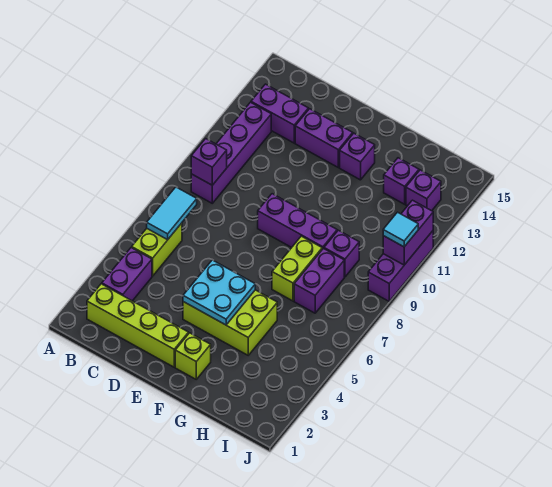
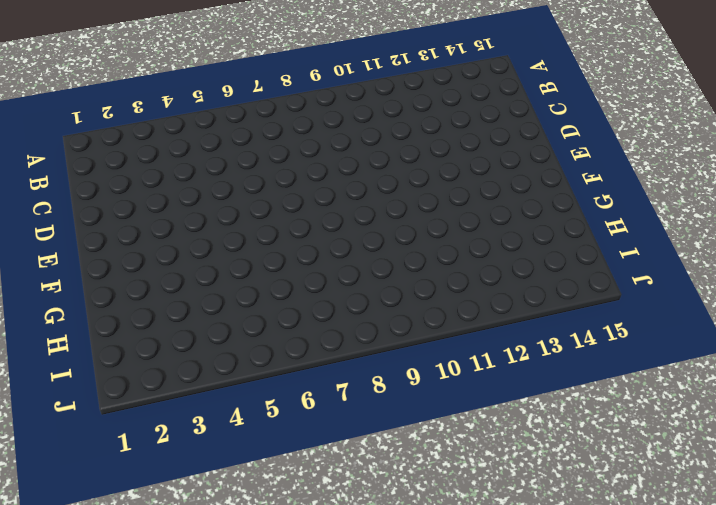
none -> lime 1x4 brick [87,284,188,367]
none -> purple 1x2 brick [102,248,152,301]
none -> lime 1x2 brick [132,223,182,276]

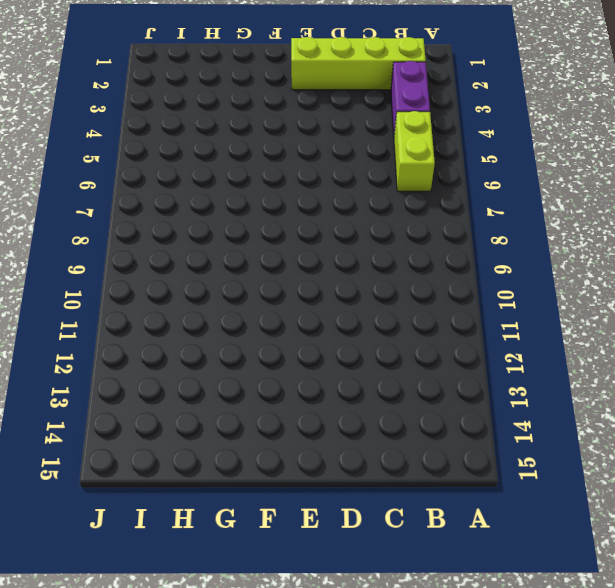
none -> purple 1x4 brick [191,102,271,203]
none -> purple 1x2 brick [251,84,308,143]
none -> purple 1x2 brick [295,109,353,167]

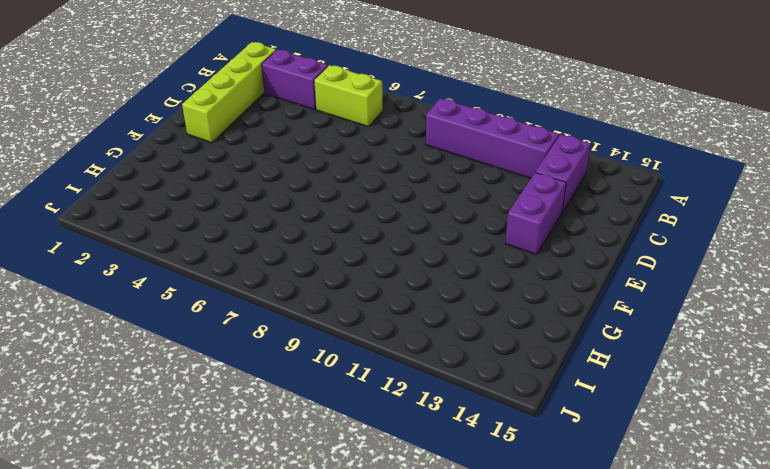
none -> lime 2x3 brick [183,290,277,355]
none -> purple 1x3 brick [258,194,337,249]
none -> lime 1x1 brick [175,333,211,379]

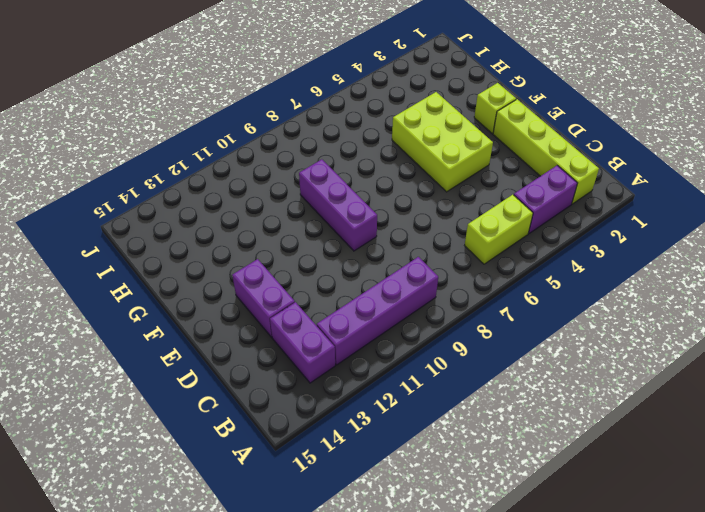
none -> purple 1x1 brick [340,133,375,180]
none -> lime 1x2 brick [272,236,322,301]
none -> purple 1x2 brick [294,249,344,313]

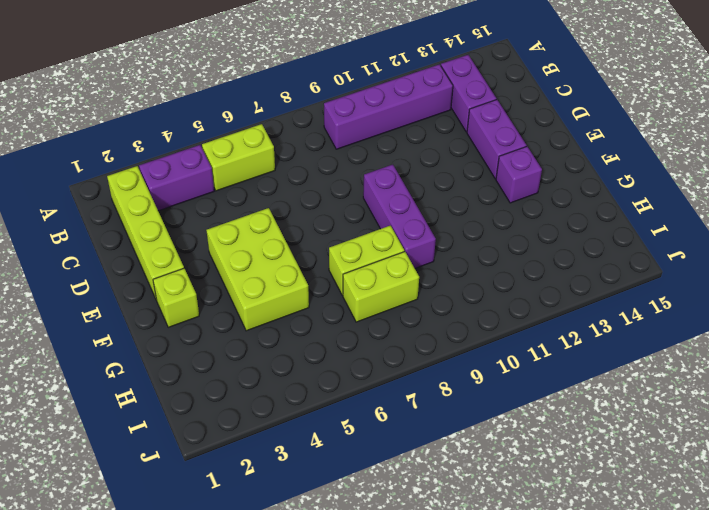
lime 1x2 brick [343,252,419,322] -> purple 1x2 brick [294,249,344,313]
none -> purple 1x1 brick [324,230,359,277]
none -> purple 1x1 brick [384,158,419,204]
none -> purple 1x1 brick [406,170,441,211]

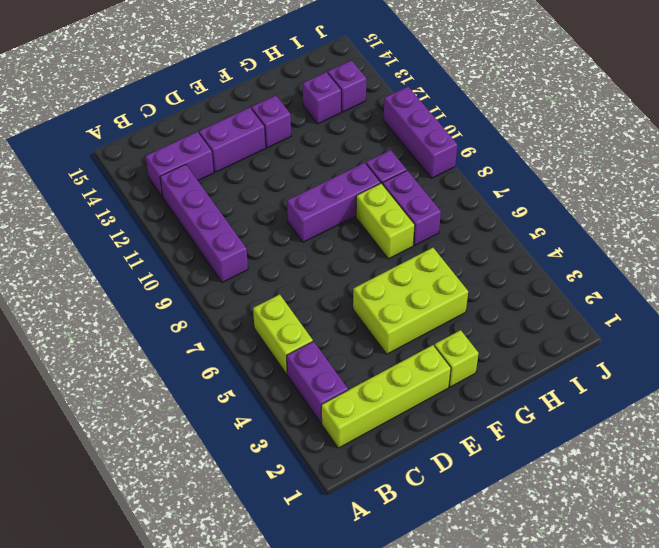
none -> cyan 1x2 tile [147,187,197,240]
none -> purple 1x1 brick [191,139,227,185]
none -> cyan 2x2 plate [183,260,255,325]

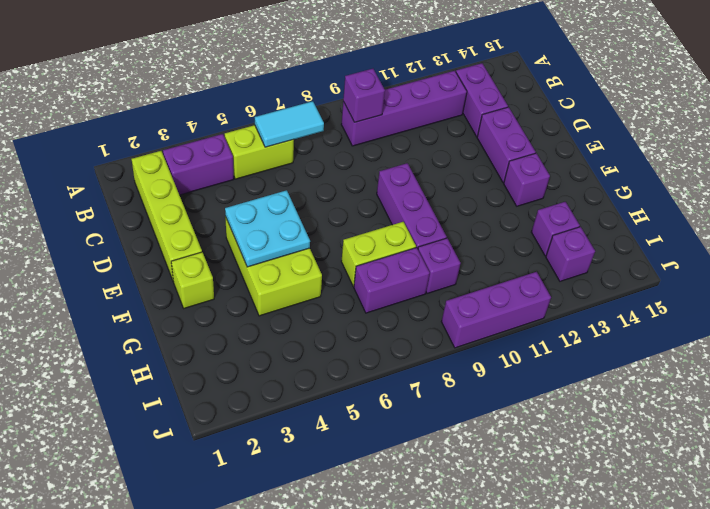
none -> purple 1x2 brick [383,200,433,265]
none -> cyan 1x1 tile [383,212,418,247]

